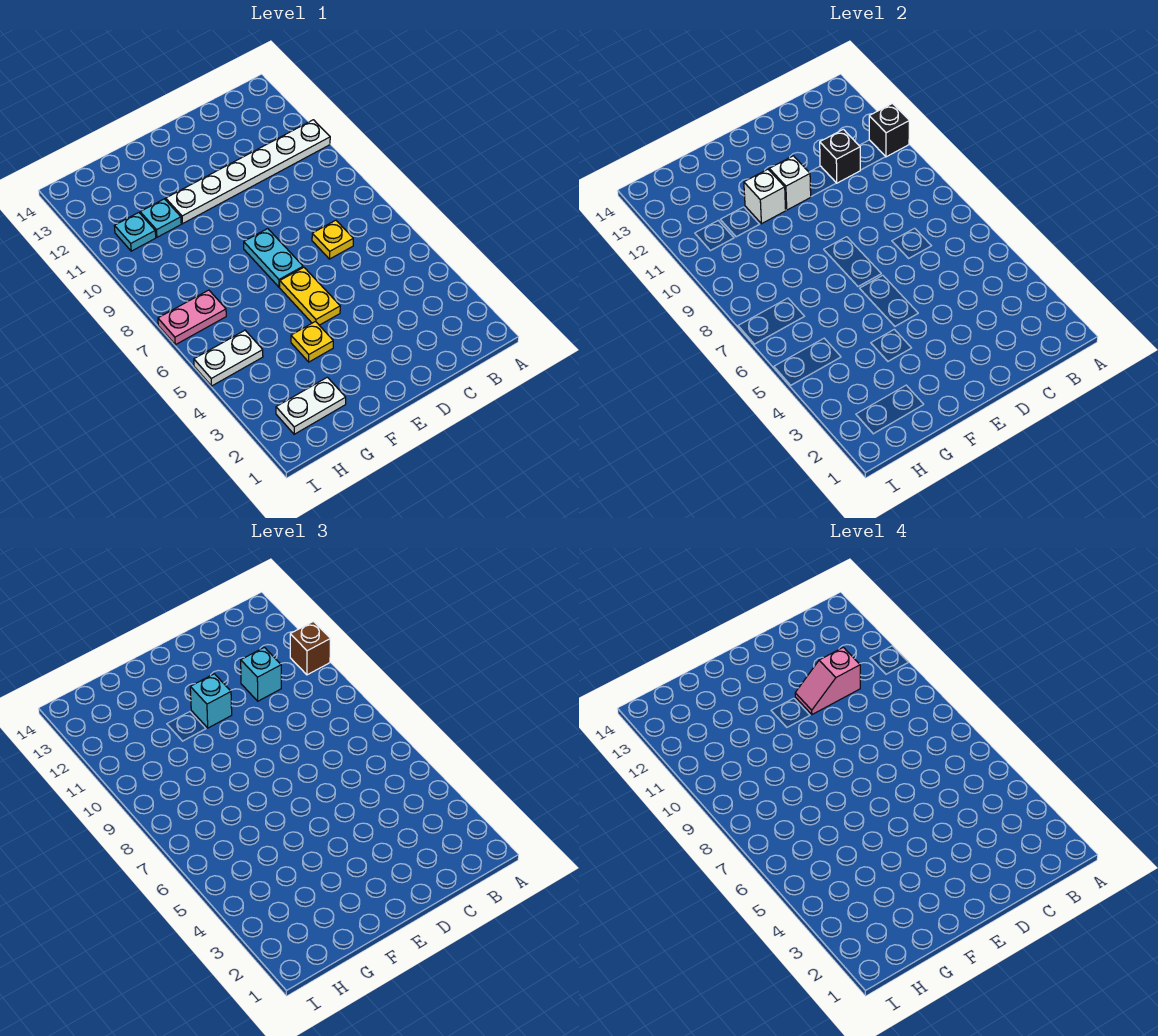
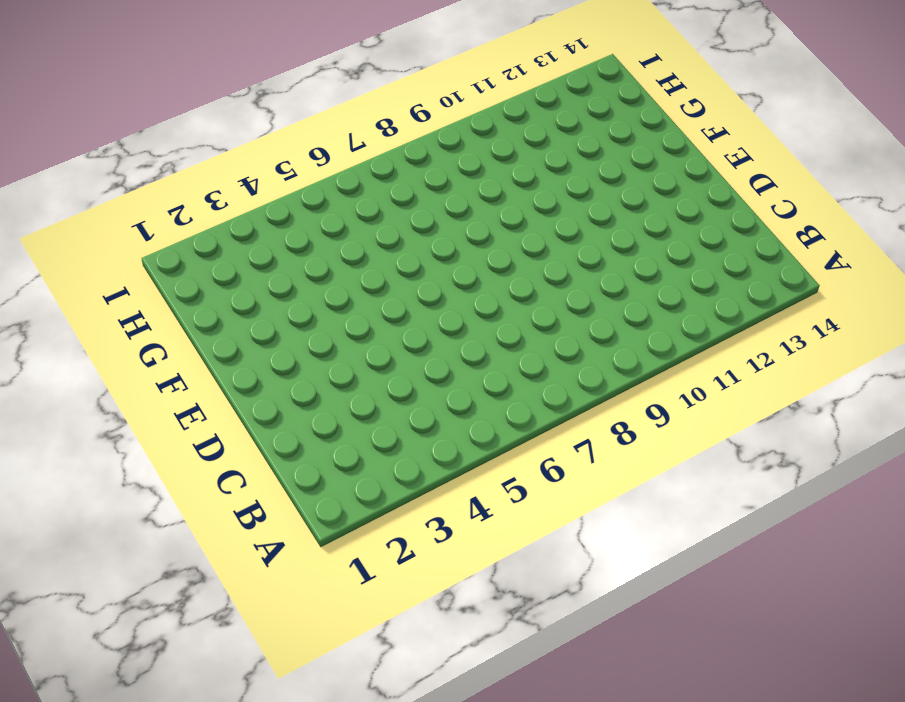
none -> white 1x6 plate [166,120,330,224]
none -> yellow 1x1 plate [312,220,353,259]
none -> yellow 1x2 plate [280,267,340,325]

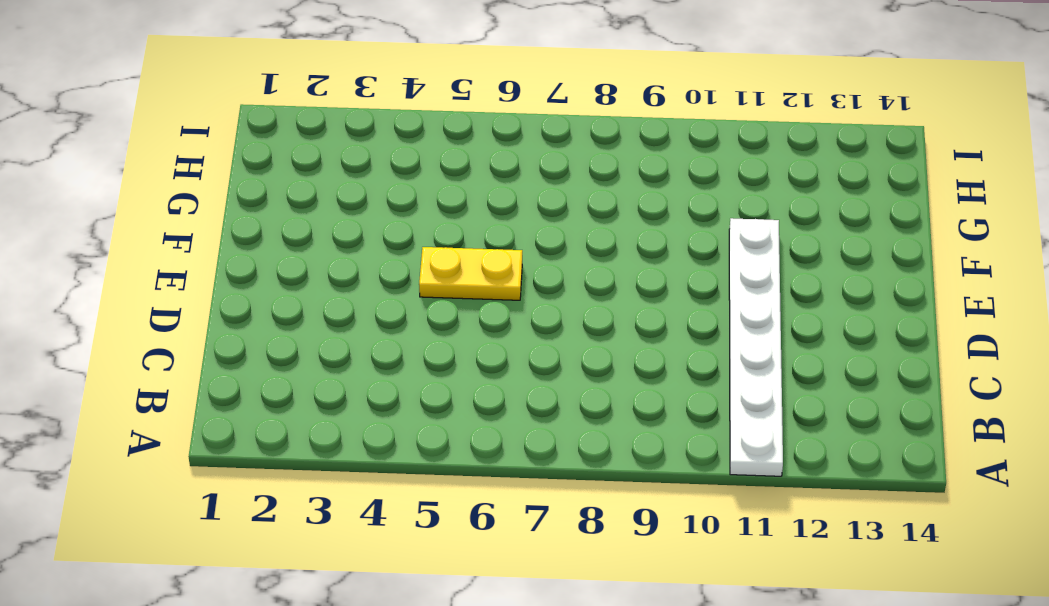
none -> yellow 1x1 plate [312,220,353,259]
none -> cyan 1x2 plate [244,229,303,287]
none -> yellow 1x1 plate [291,321,333,362]

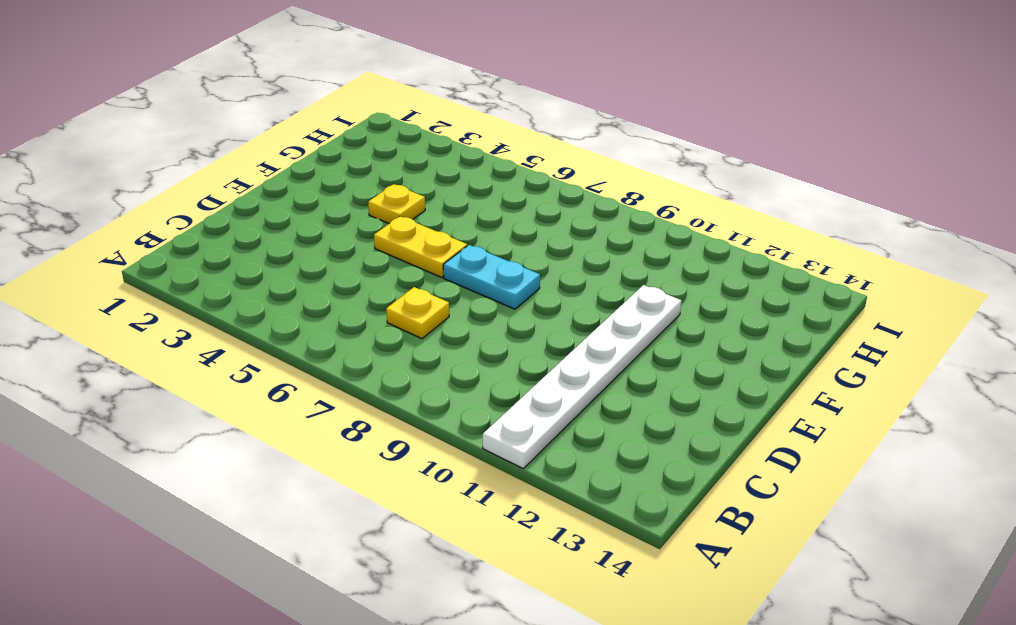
none -> white 1x2 plate [276,377,346,434]
none -> cyan 1x1 plate [140,199,181,237]
none -> white 1x2 plate [194,330,263,386]

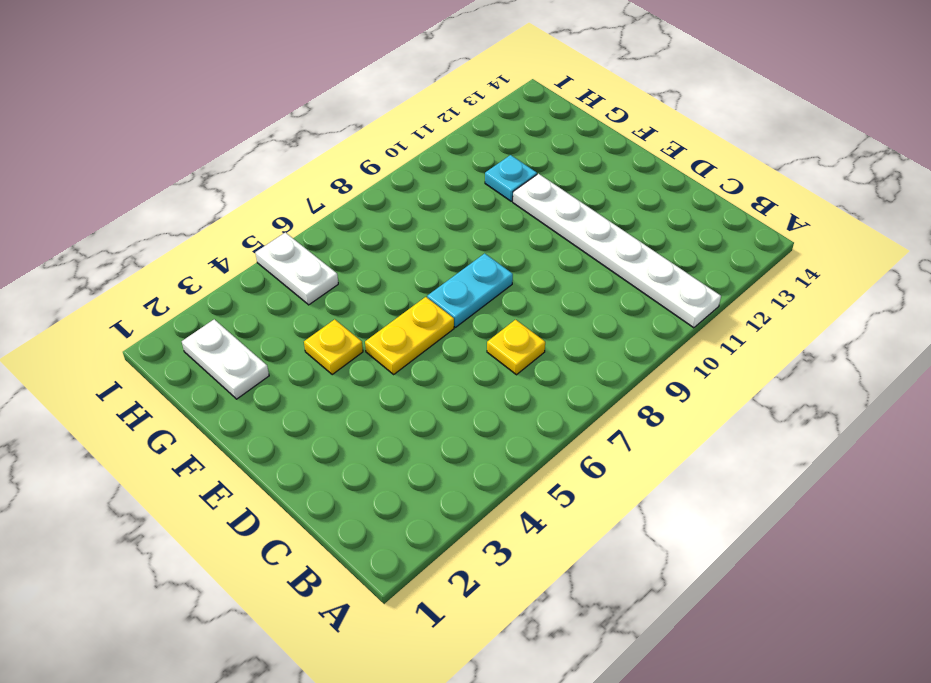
none -> pink 1x2 plate [158,290,226,345]
none -> cyan 1x1 plate [115,213,156,251]
none -> black 1x1 brick [869,103,909,157]

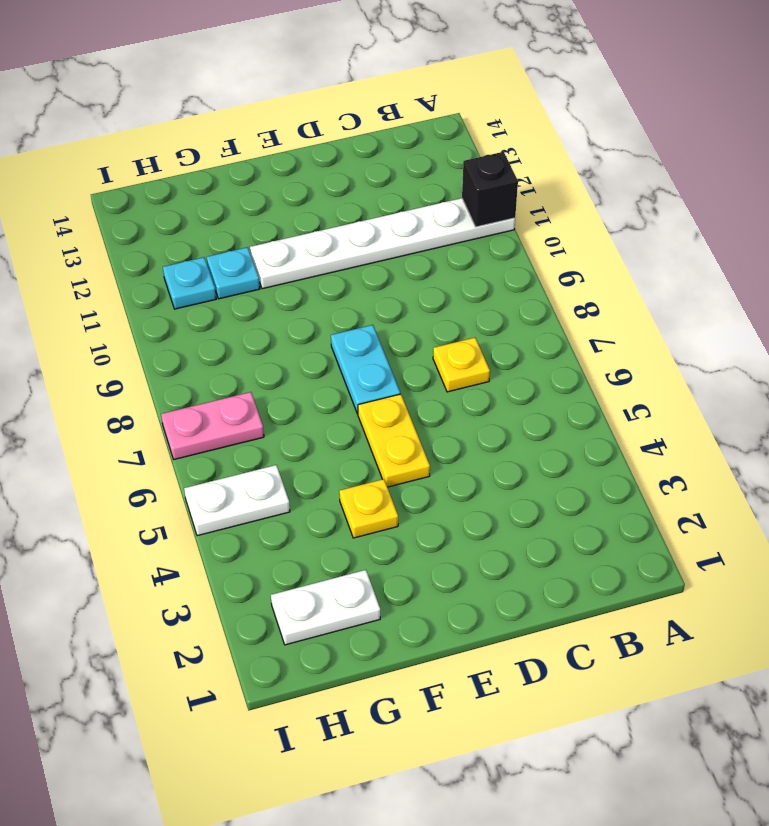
none -> black 1x1 brick [820,129,860,183]
none -> white 1x1 brick [769,156,811,210]
none -> white 1x1 brick [744,169,786,224]

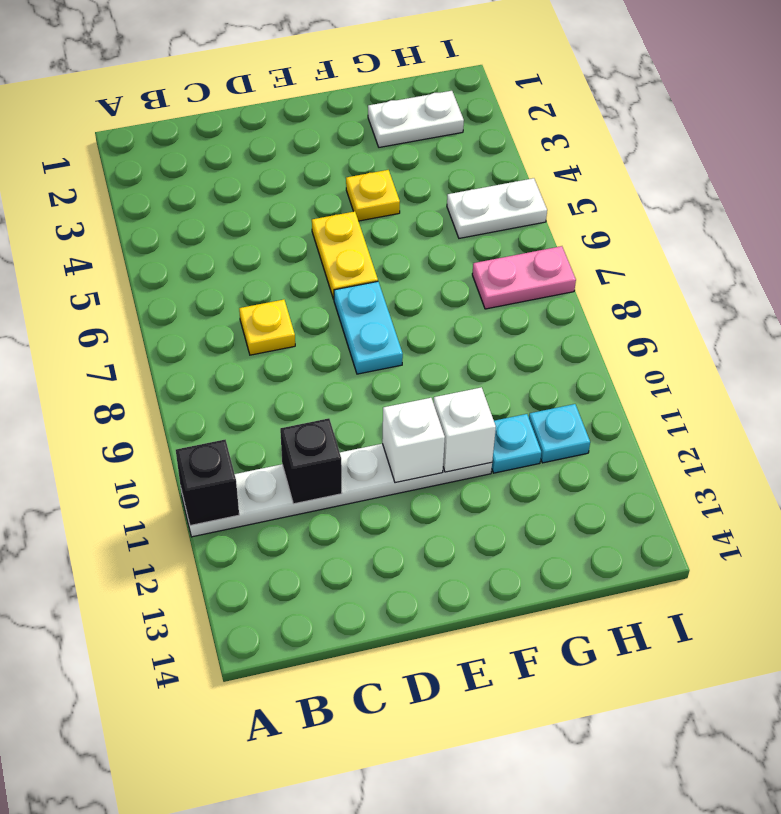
none -> brown 1x1 brick [290,621,330,675]
none -> cyan 1x1 brick [241,647,281,701]
none -> cyan 1x1 brick [190,674,232,728]

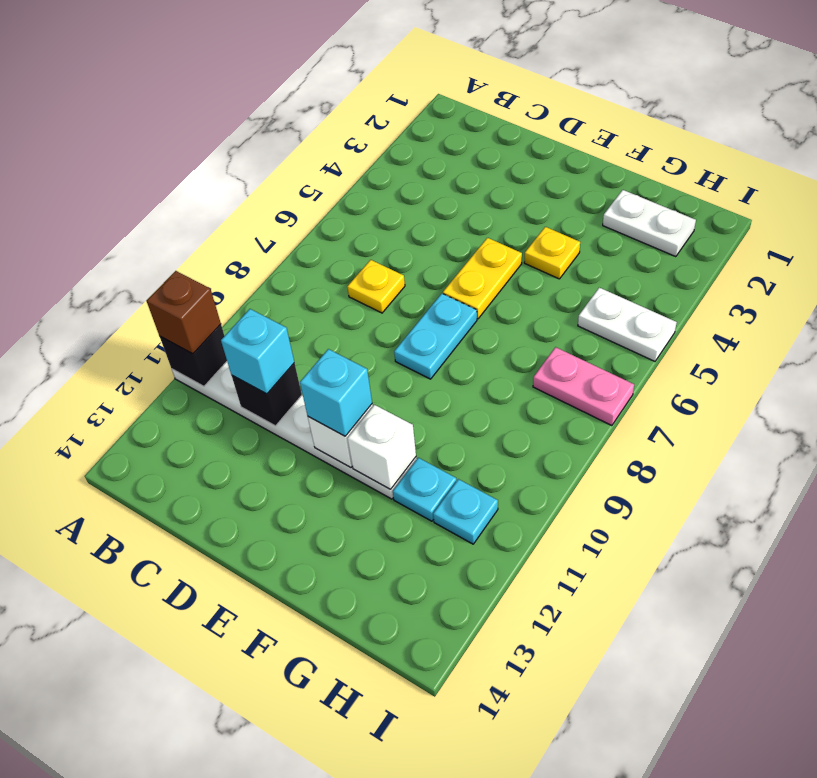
none -> pink 1x2 slope [795,647,860,714]

